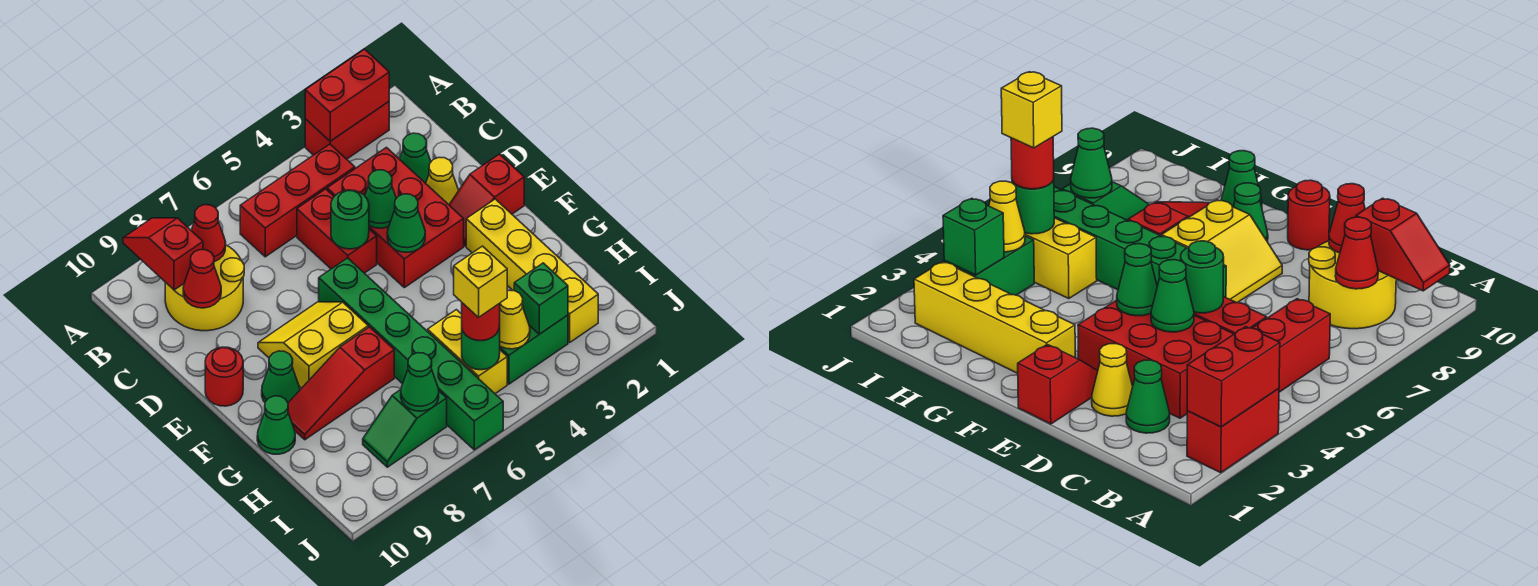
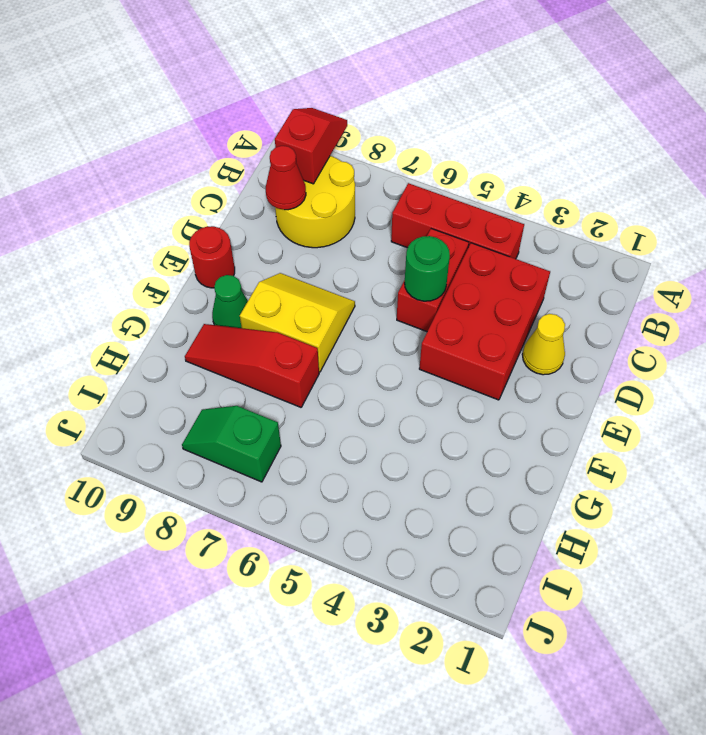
none -> red 1x2 brick [305,102,389,159]
none -> green 1x1 cone [400,133,431,183]
none -> red 1x2 slope [449,154,524,246]
none -> green 1x6 brick [319,258,503,450]

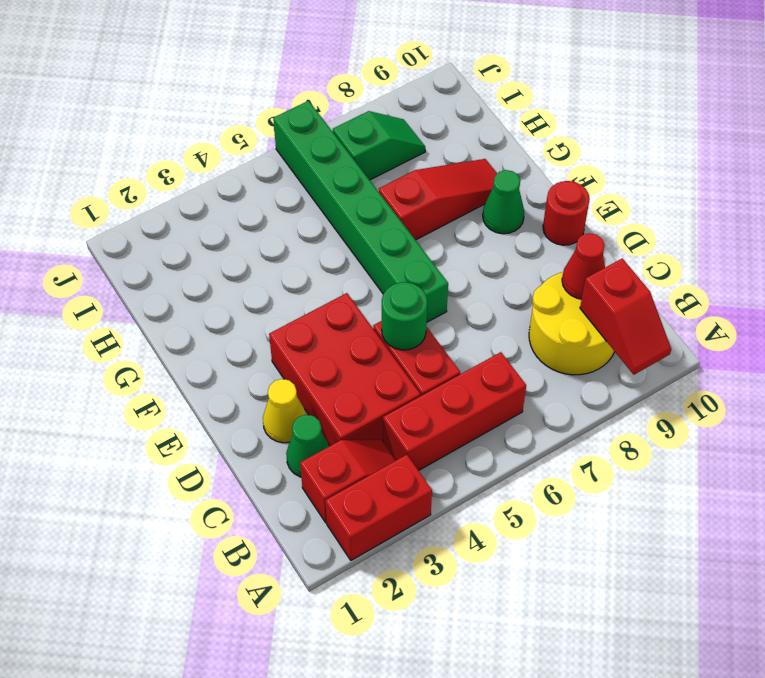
red 1x2 slope [300,440,396,523] -> red 1x2 slope moved to [449,154,524,246]
none -> yellow 2x2 slope [258,302,368,388]
none -> yellow 1x4 brick [466,199,598,342]
none -> green 1x1 cone [257,396,295,454]
none -> yellow 1x2 brick [428,310,507,394]

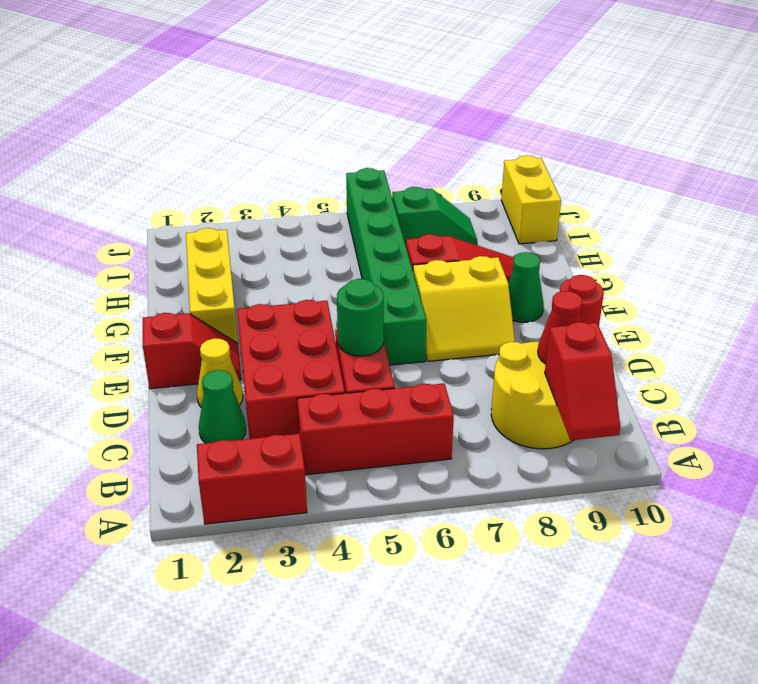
yellow 1x3 brick [186,228,238,343] -> yellow 1x4 brick [466,199,598,342]
yellow 1x2 brick [501,155,561,244] -> yellow 1x2 brick moved to [428,310,507,394]
none -> green 1x1 cone [257,396,295,454]
none -> green 1x2 brick [500,315,568,384]
none -> red 1x2 brick [305,49,389,141]
none -> red 1x1 cone [191,205,226,262]

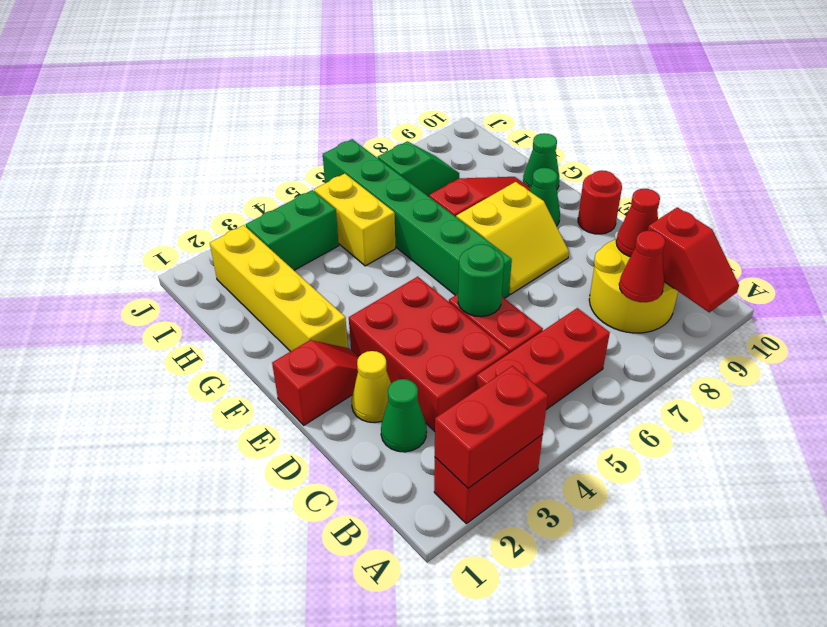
none -> green 1x1 cone [365,170,396,228]
none -> green 1x1 cone [387,194,425,252]
none -> green 1x1 brick [514,263,568,334]
none -> yellow 1x1 cone [500,290,530,349]

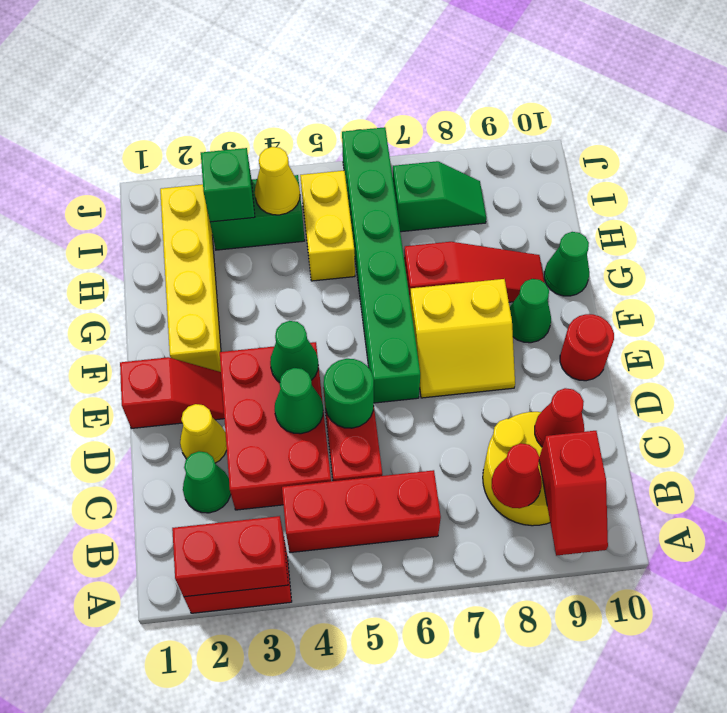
none -> green 1x1 round brick [462,325,500,370]
none -> green 1x1 cone [401,353,439,411]
none -> red 1x1 round brick [462,303,500,341]
none -> yellow 1x1 brick [454,246,507,317]

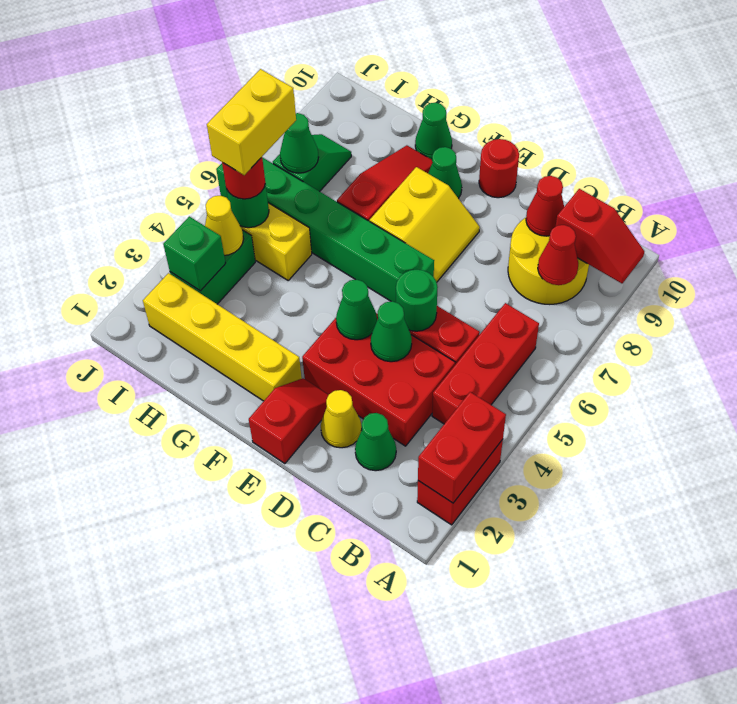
yellow 1x2 brick [207,69,296,175] -> yellow 1x1 brick [454,246,507,317]

